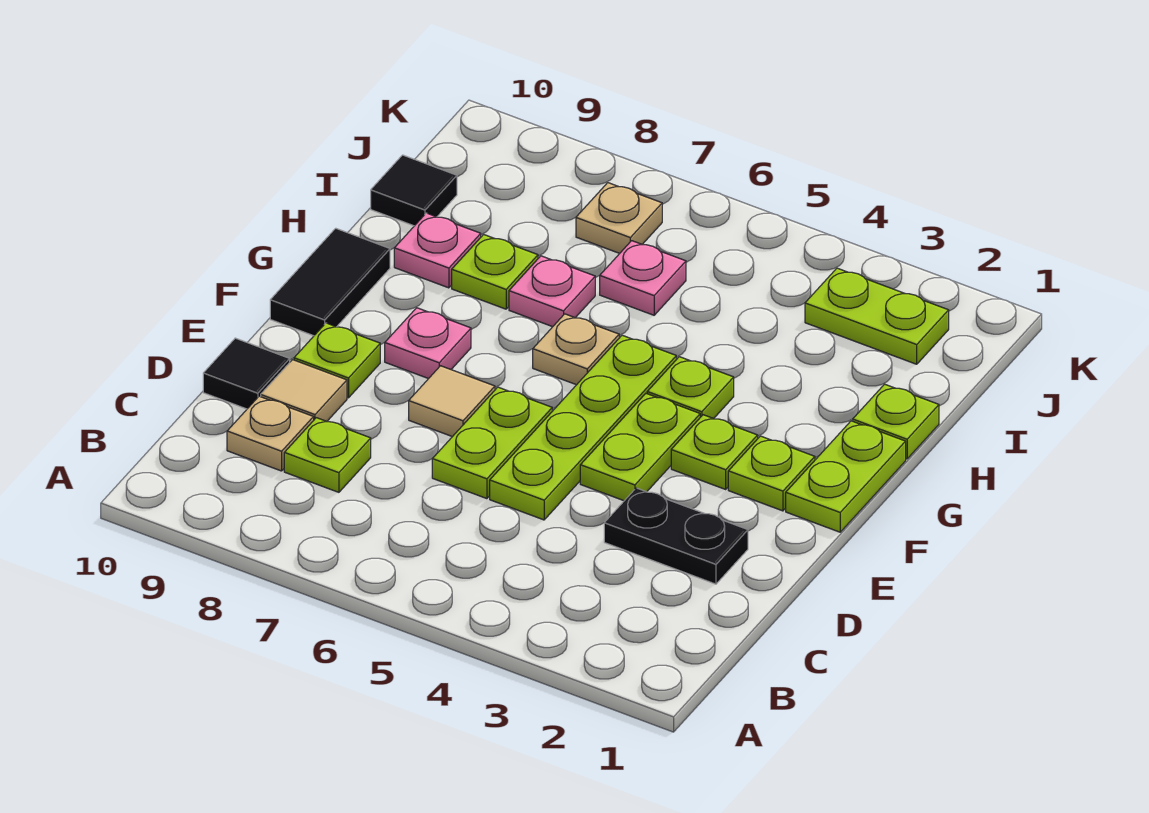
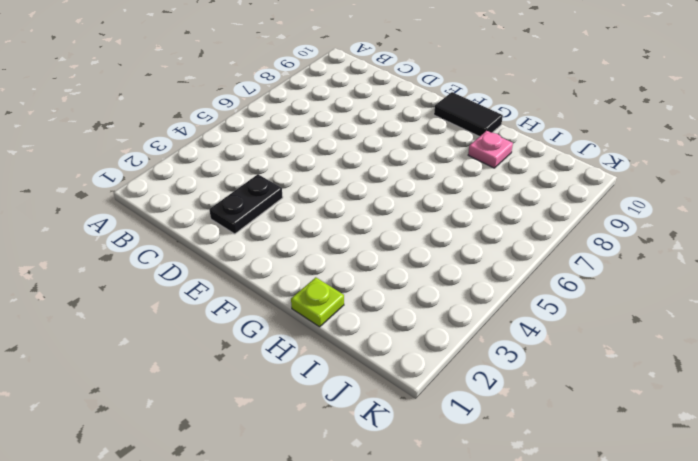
none -> lime 1x1 plate [284,418,371,492]
none -> tan 1x1 plate [227,396,314,471]
none -> lime 1x4 plate [490,335,676,520]

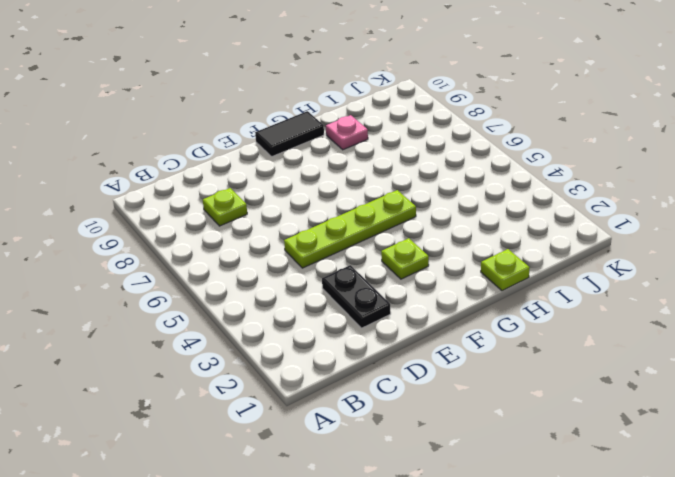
none -> tan 1x1 plate [227,396,314,471]
none -> lime 1x2 plate [432,387,552,499]
none -> tan 1x1 tile [261,360,347,421]

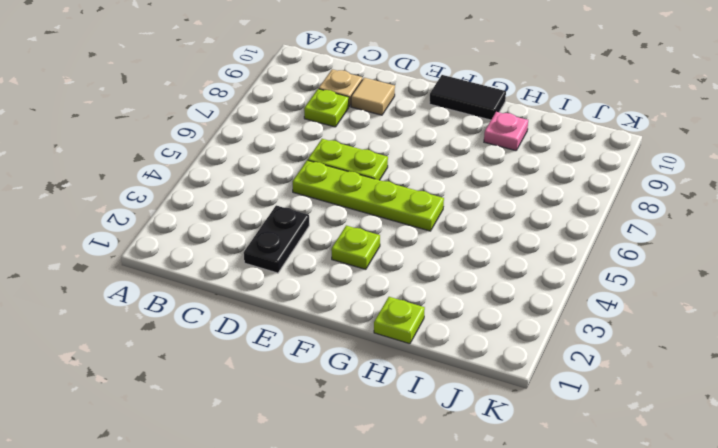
none -> black 1x1 tile [203,338,290,409]
none -> lime 1x2 plate [580,394,700,501]
none -> tan 1x1 tile [409,366,495,437]

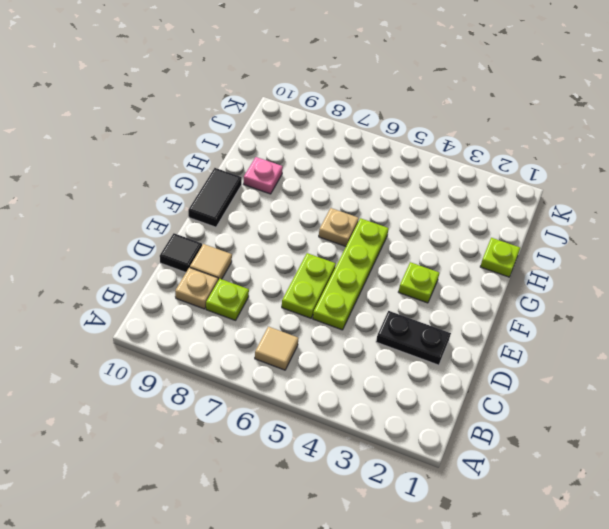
tan 1x1 tile [255,327,298,370] -> tan 1x1 tile moved to [409,366,495,437]
none -> lime 1x2 plate [580,394,700,501]
none -> lime 1x1 plate [294,323,380,398]
none -> lime 1x2 plate [786,421,906,532]

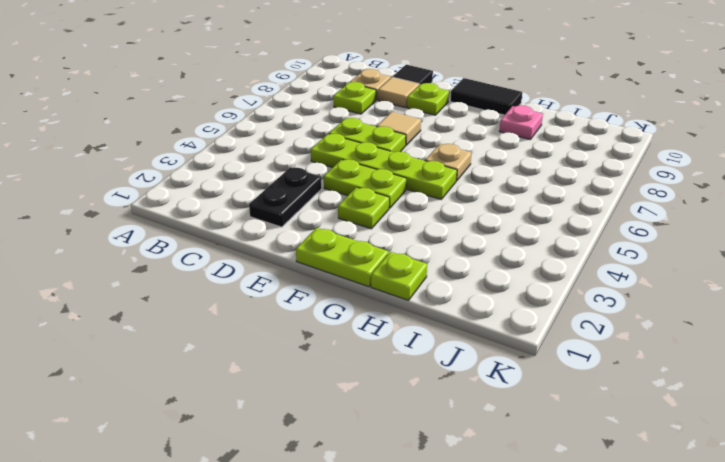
none -> lime 1x1 plate [728,436,815,511]
none -> pink 1x1 plate [385,308,471,379]
none -> lime 1x1 plate [647,357,734,419]

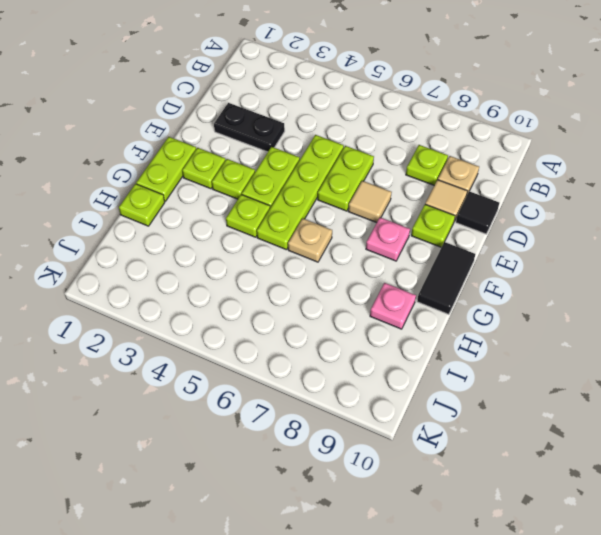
none -> pink 1x1 plate [509,256,595,327]
none -> lime 1x1 plate [452,234,538,309]
none -> pink 1x1 plate [600,241,686,315]

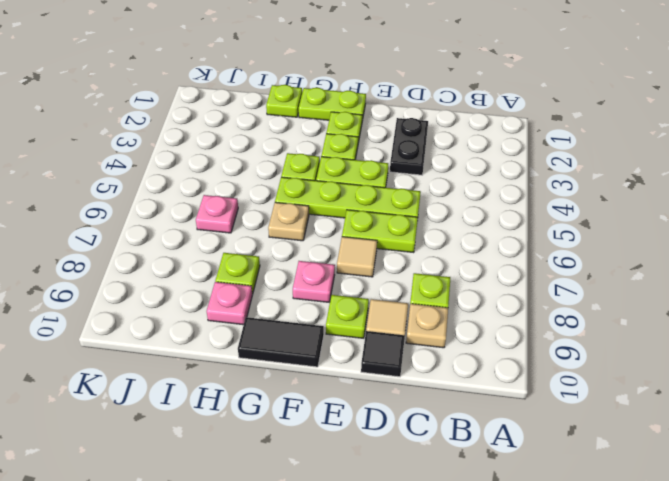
none -> pink 1x1 plate [509,256,595,327]
none -> black 1x1 tile [371,155,457,226]
none -> lime 1x2 plate [805,268,949,364]

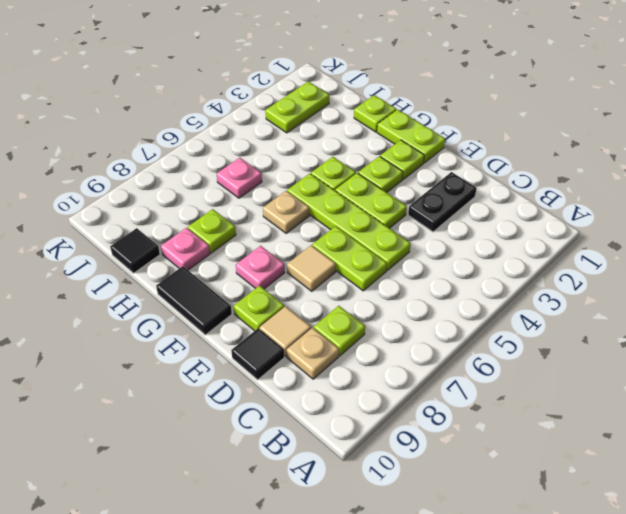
none -> pink 1x1 plate [509,256,595,327]
none -> tan 1x1 plate [576,183,662,253]

